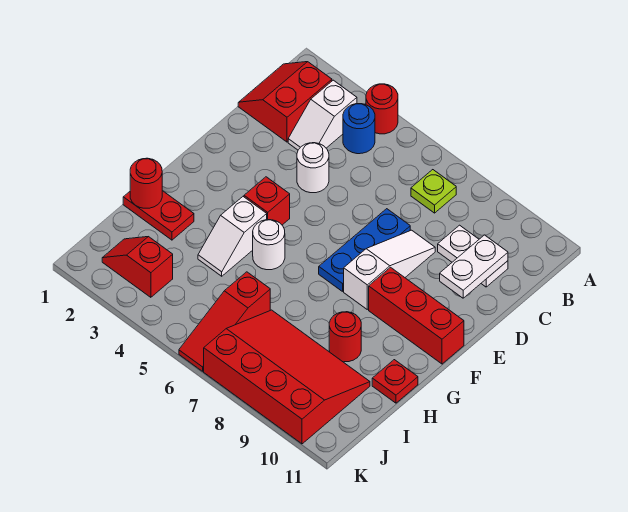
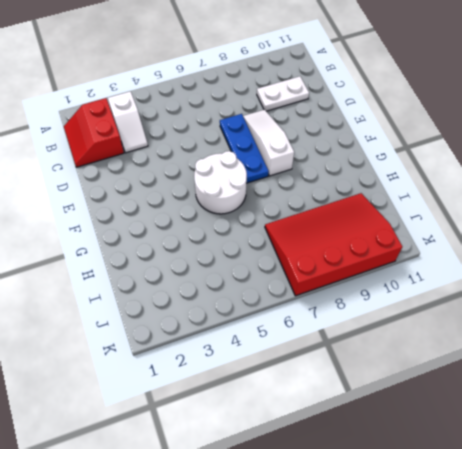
white 2x2 round brick [194,151,247,214] -> white 1x1 round brick [253,220,285,270]
none -> red 1x1 round brick [366,84,398,134]
none -> blue 1x1 round brick [343,104,375,154]
none -> lime 1x1 plate [411,170,456,213]

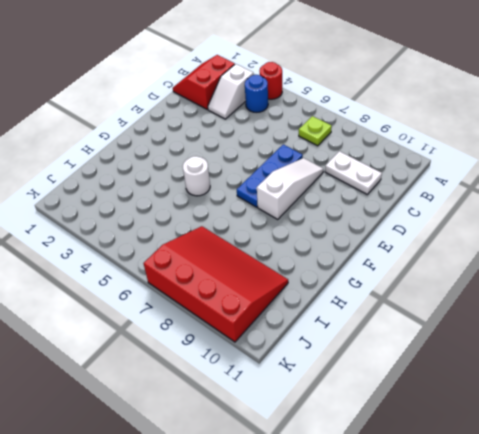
none -> white 1x1 round brick [297,143,329,193]
none -> red 1x1 brick [244,177,290,225]
none -> red 1x3 brick [369,267,464,364]

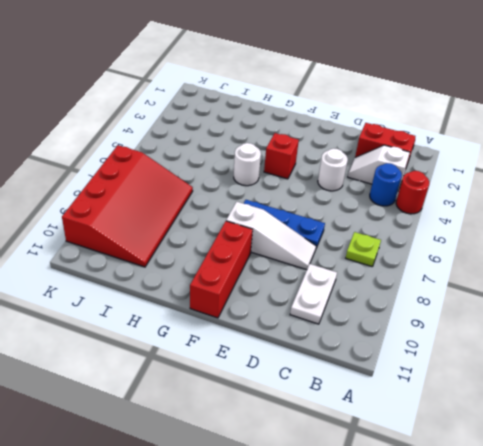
none -> white 1x2 slope [198,197,267,276]
none -> red 1x2 plate [123,191,194,240]
none -> red 1x1 round brick [329,312,361,362]

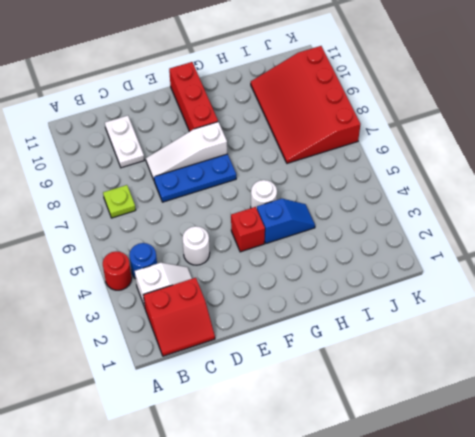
blue 1x2 slope [257,199,315,243] -> white 1x2 slope [198,197,267,276]
none -> red 1x2 plate [123,191,194,240]
none -> red 1x1 round brick [329,312,361,362]
none -> red 1x1 plate [372,360,418,403]

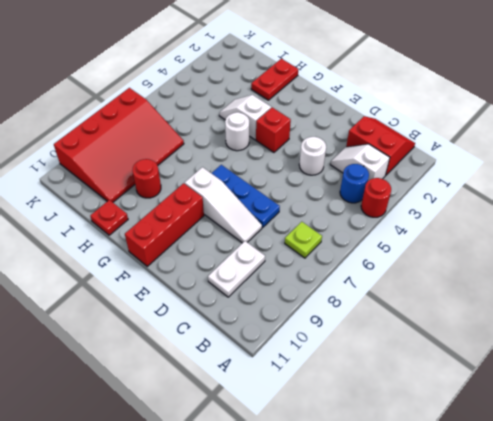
none -> red 1x3 slope [179,272,270,371]
none -> red 1x2 slope [102,237,173,297]
none -> white 1x2 plate [440,235,508,298]

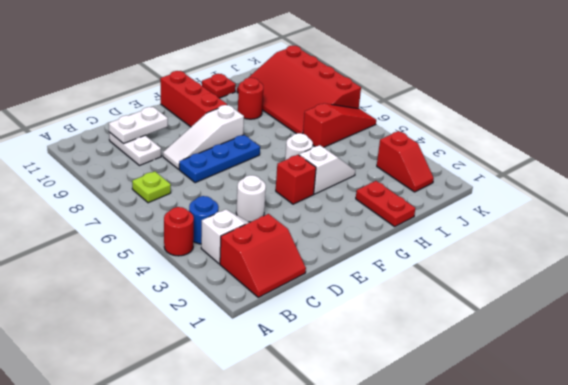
none -> red 1x1 round brick [130,158,162,208]

